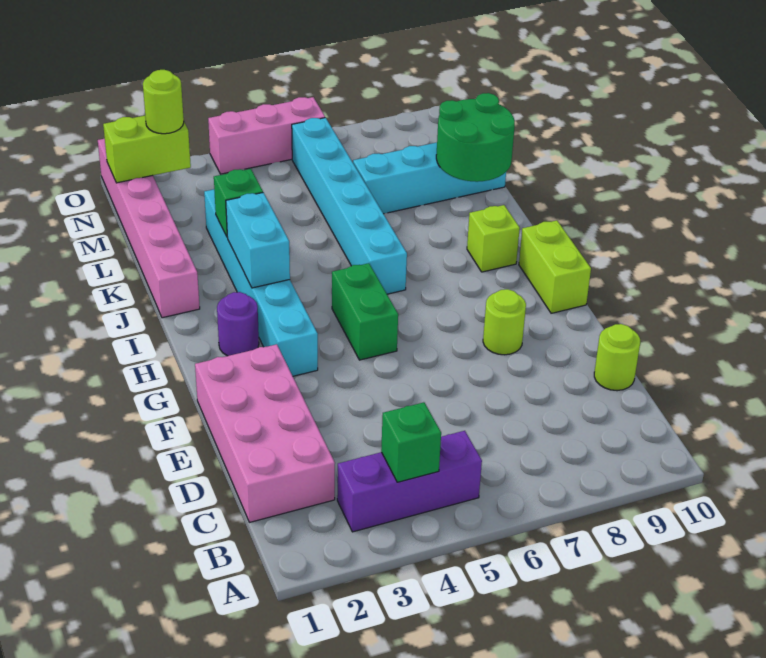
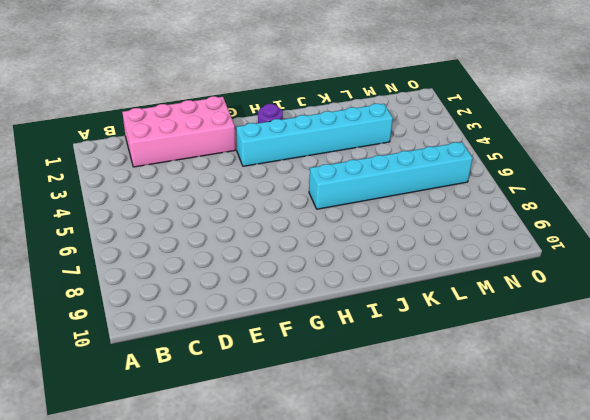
none -> purple 1x3 brick [337,431,482,532]
none -> lime 1x1 round brick [594,324,640,391]
none -> lime 1x1 round brick [483,289,526,355]

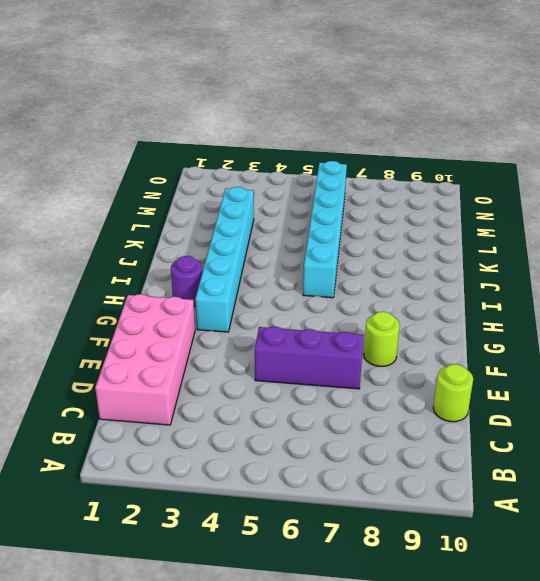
purple 1x3 brick [255,326,363,389] -> purple 1x3 brick moved to [337,431,482,532]
none -> green 1x2 brick [332,263,398,360]
none -> lime 1x2 brick [519,220,591,313]
none -> lime 1x1 brick [467,205,520,272]

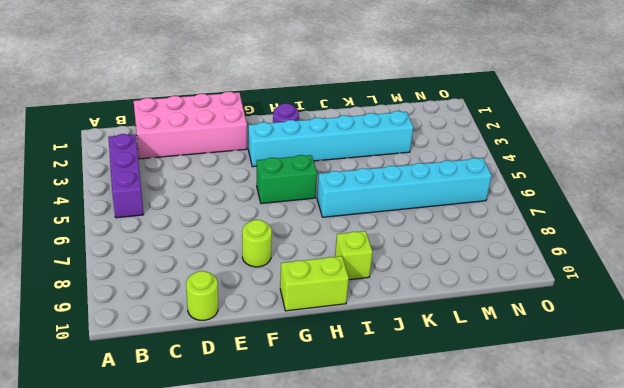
none -> pink 1x6 brick [98,139,200,318]
none -> cyan 1x4 brick [353,143,506,214]
none -> pink 1x3 brick [208,97,325,174]

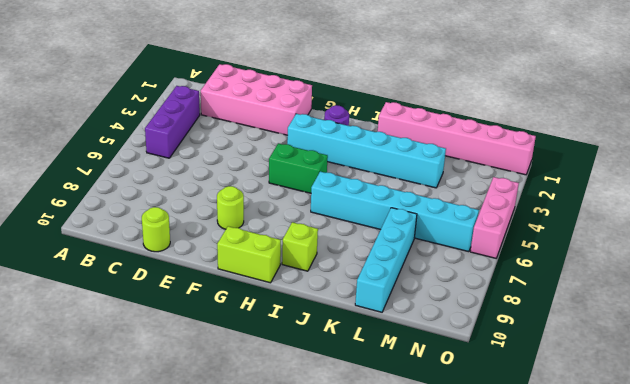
none -> green 1x1 brick [381,402,441,482]
none -> cyan 1x2 brick [226,193,290,288]
none -> green 1x1 brick [214,169,263,237]

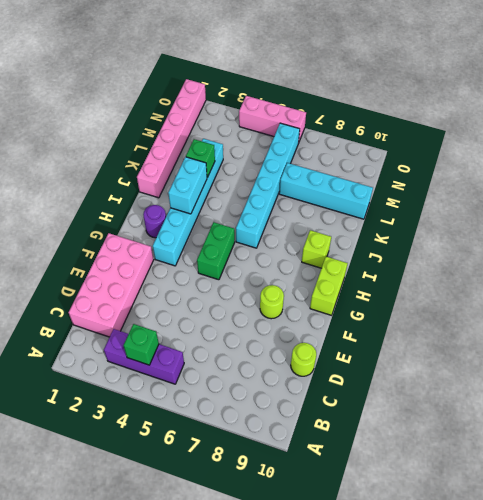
none -> green 2x2 round brick [436,93,515,182]
none -> lime 1x2 brick [103,116,191,183]
none -> lime 1x1 round brick [143,70,184,134]

